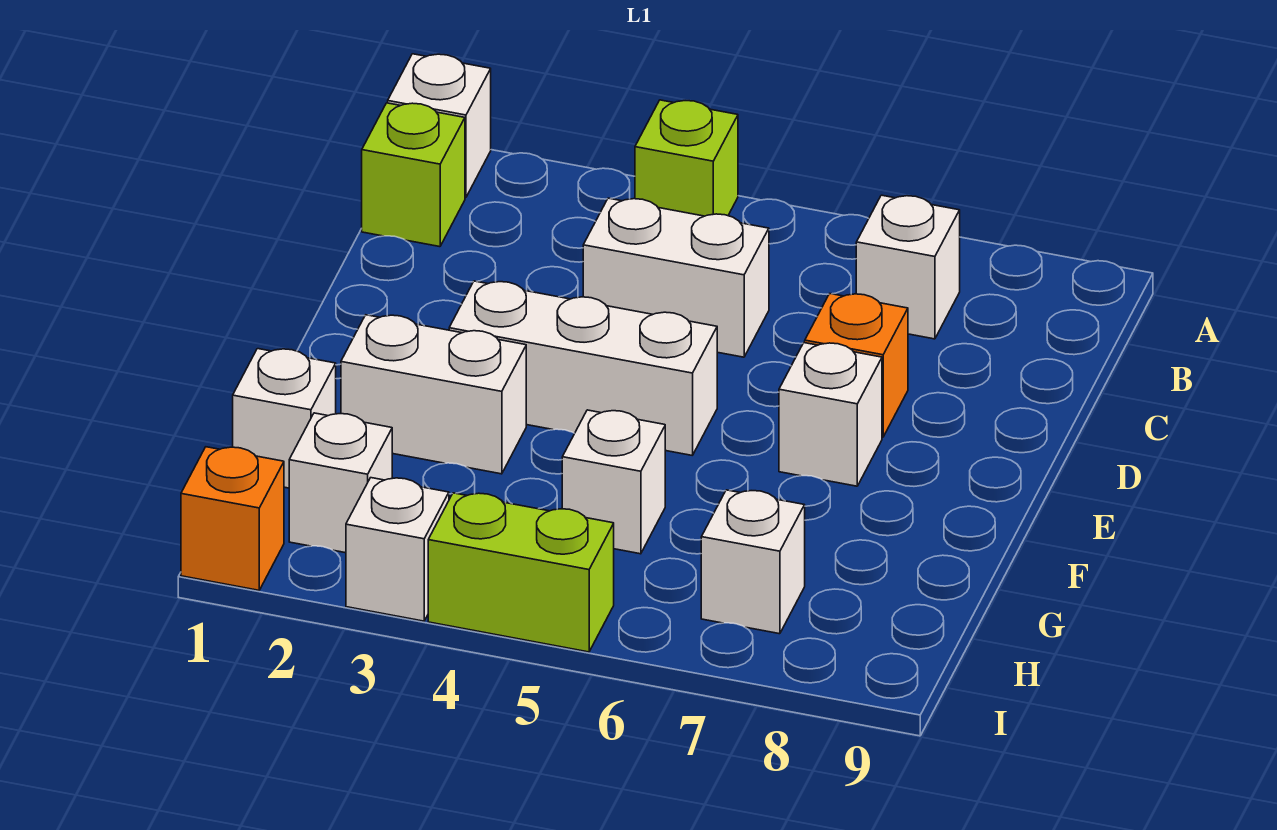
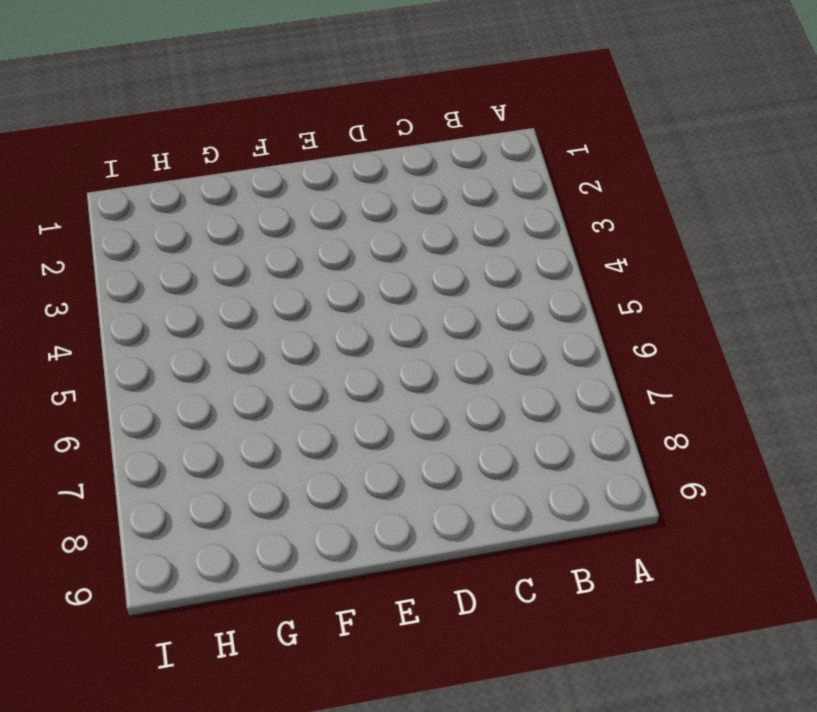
none -> white 1x1 brick [388,54,491,197]
none -> lime 1x1 brick [635,100,738,216]
none -> lime 1x1 brick [362,103,465,247]

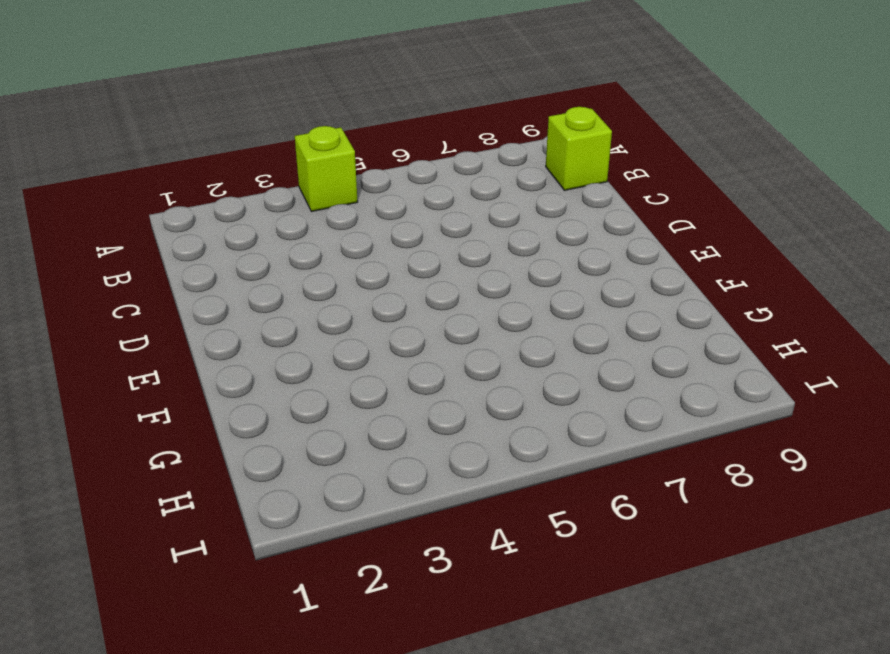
lime 1x1 brick [546,107,612,190] -> lime 1x1 brick moved to [362,103,465,247]
none -> white 1x1 brick [388,54,491,197]
none -> white 1x1 brick [856,195,960,339]
none -> white 1x2 brick [583,198,769,357]

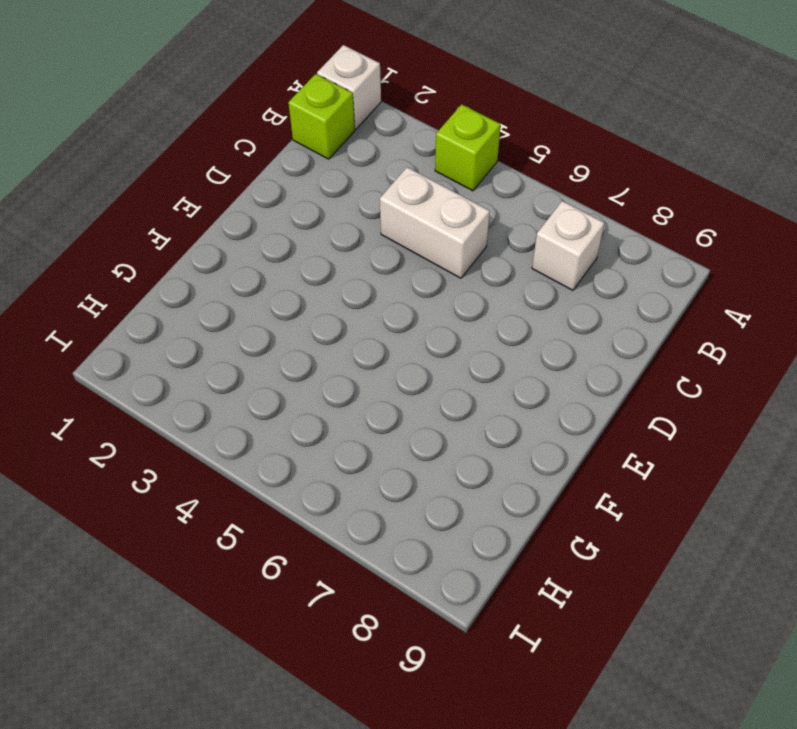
none -> orange 1x1 brick [805,294,908,437]
none -> white 1x3 brick [449,281,717,455]
none -> white 1x1 brick [779,343,882,486]

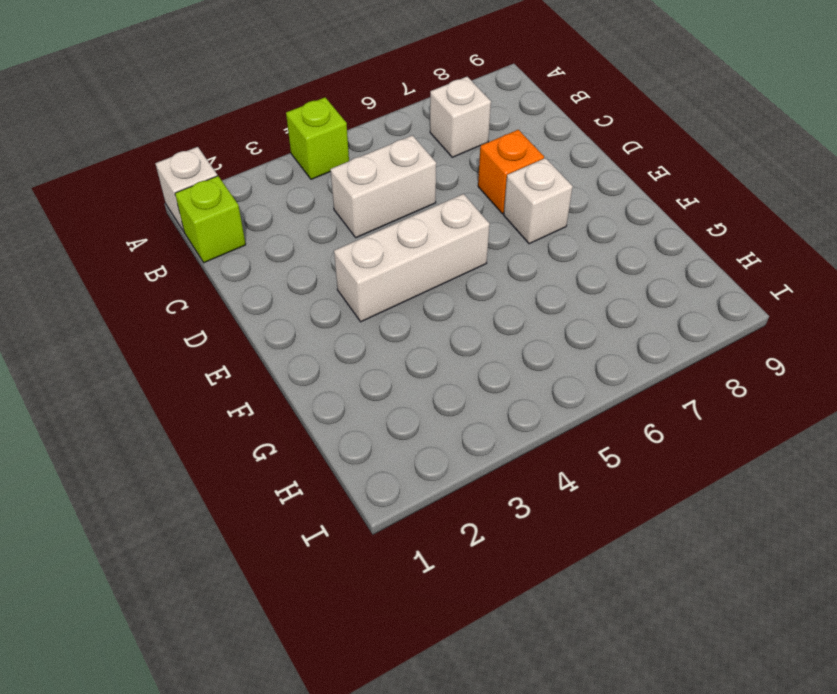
none -> white 1x2 brick [341,315,526,474]
none -> white 1x1 brick [233,349,336,488]
none -> white 1x1 brick [562,410,665,554]

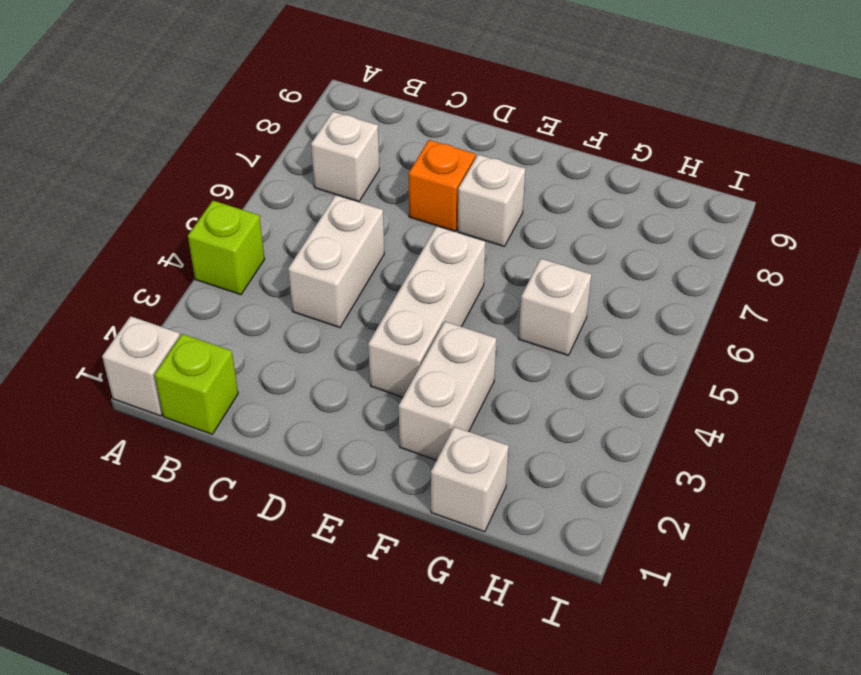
none -> white 1x1 brick [289,413,392,553]
none -> white 1x1 brick [701,490,805,634]
none -> orange 1x1 brick [181,447,284,590]

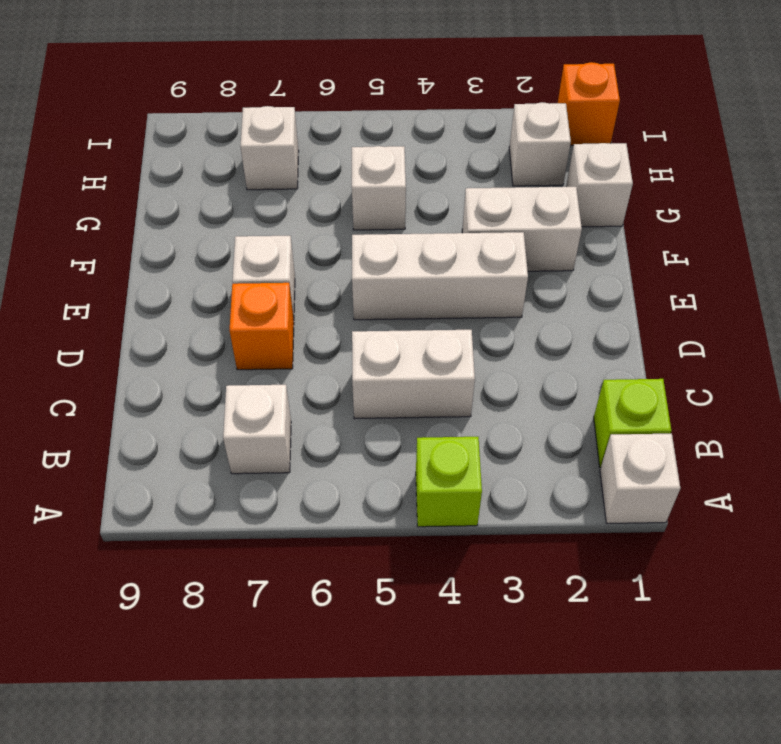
none -> white 1x1 brick [346,478,449,621]
none -> lime 1x2 brick [428,493,614,652]

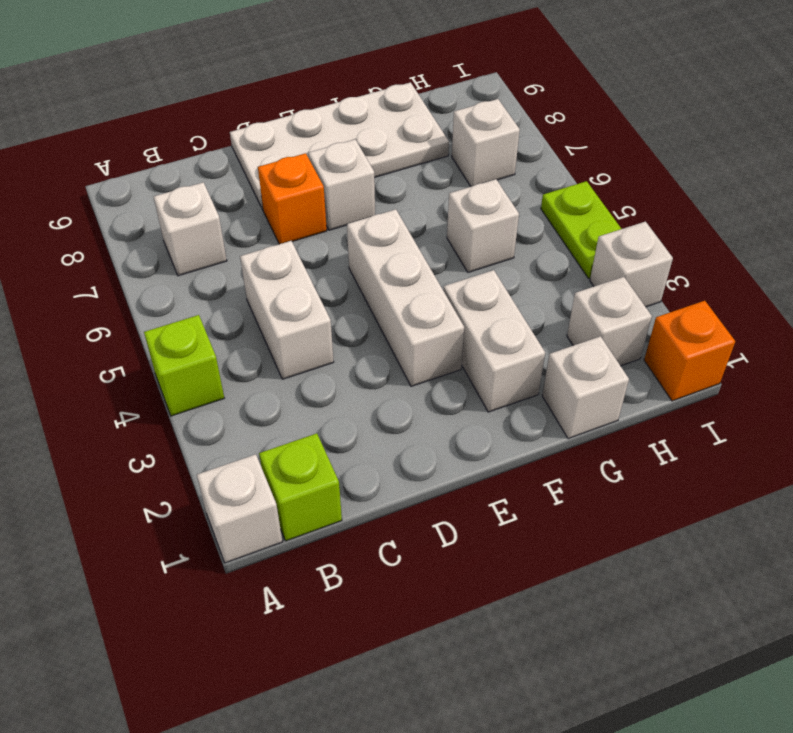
white 2x4 plate [230,82,449,209] -> none
lime 1x2 plate [541,181,621,279] -> lime 1x2 brick [428,493,614,652]

